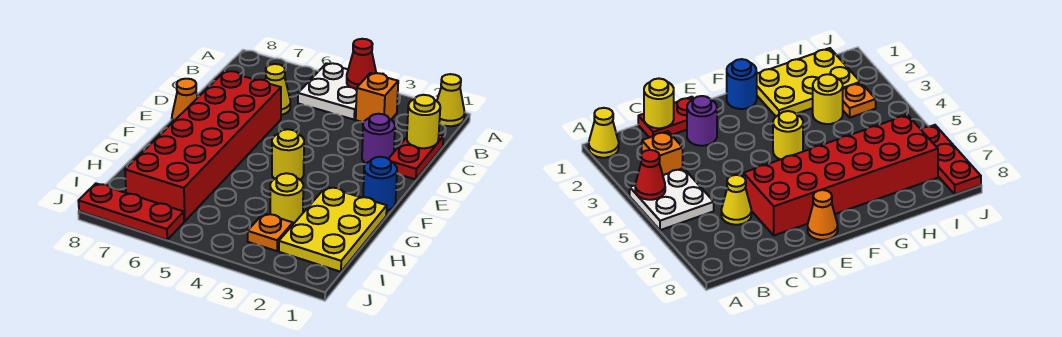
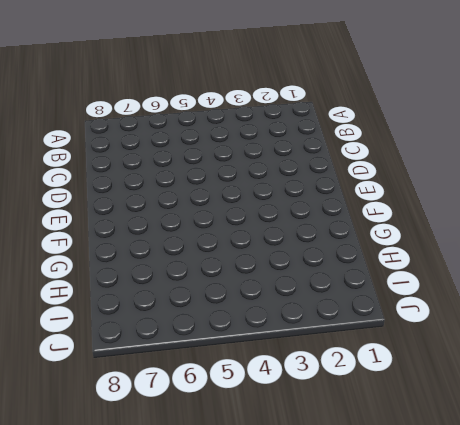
none -> yellow 1x1 cone [437,74,465,126]
none -> white 2x2 plate [298,63,357,120]
none -> orange 1x1 brick [356,73,398,122]

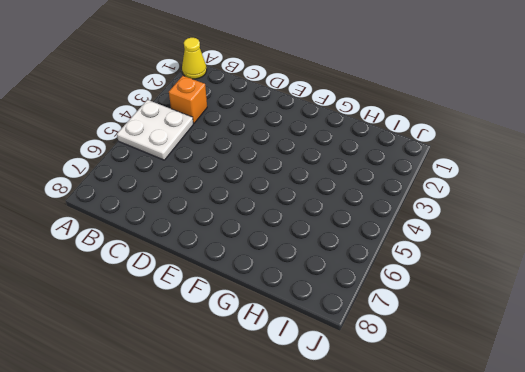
none -> red 1x2 plate [389,135,443,180]
none -> yellow 1x1 cone [265,64,290,115]
none -> purple 1x1 round brick [362,114,395,164]

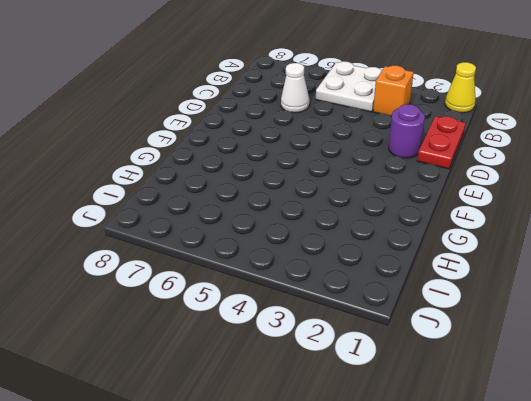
white 1x1 cone [281,63,310,113] -> yellow 1x1 cone [265,64,290,115]
none -> red 2x6 brick [125,71,281,221]
none -> orange 1x1 cone [172,79,198,123]
none -> blue 1x1 round brick [363,157,397,211]

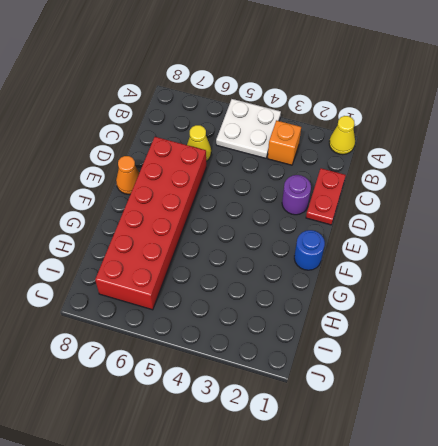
none -> yellow 1x1 round brick [272,129,304,180]
none -> yellow 2x3 plate [279,187,387,272]
none -> yellow 1x1 round brick [270,173,303,224]

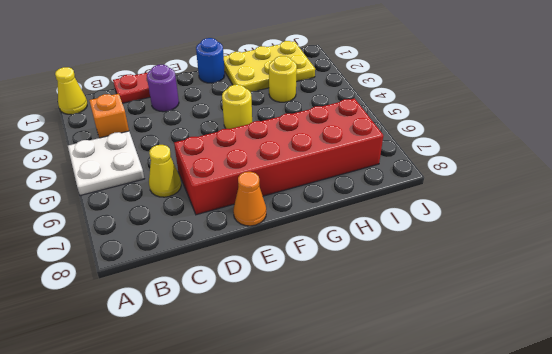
none -> orange 1x1 plate [248,213,293,251]
none -> red 1x3 plate [78,184,184,240]
none -> red 1x1 cone [347,39,376,90]

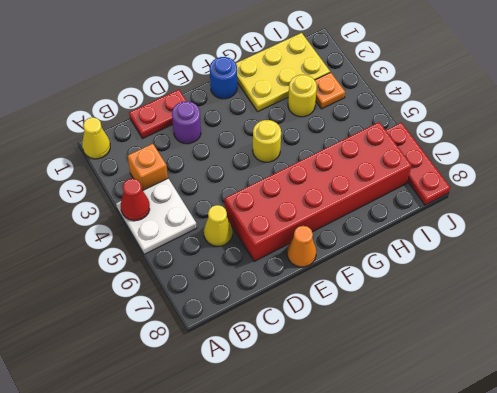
none -> yellow 1x1 round brick [407,95,440,148]

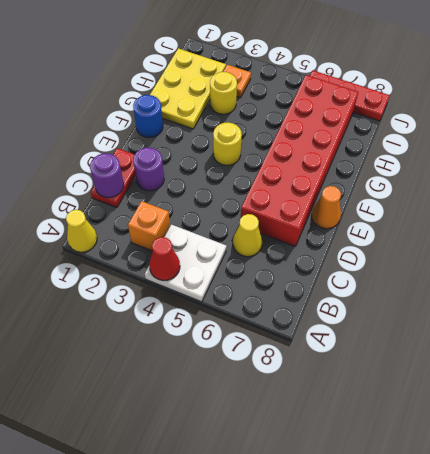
purple 1x1 round brick [90,153,124,198] -> yellow 1x1 round brick [407,95,440,148]

